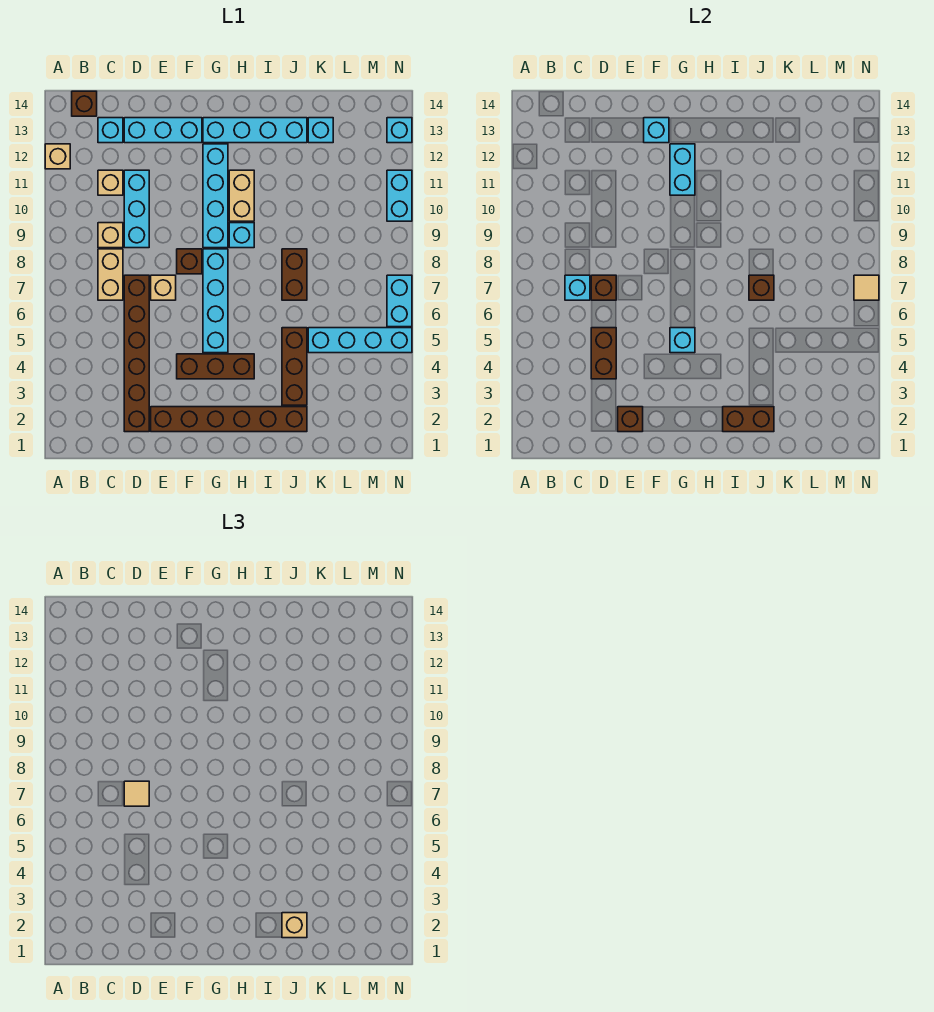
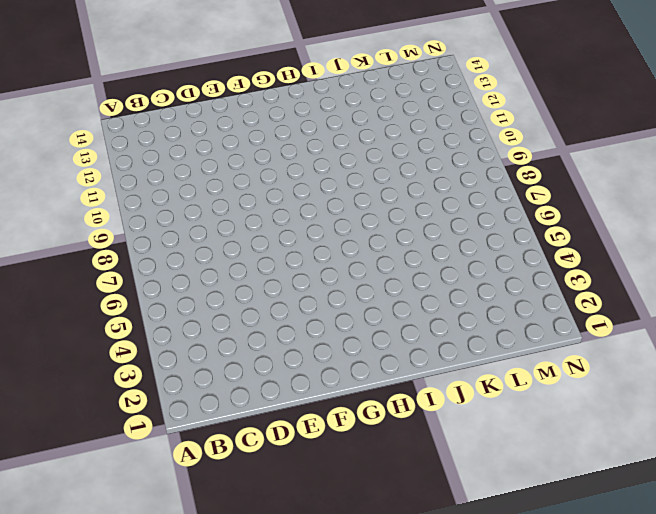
none -> tan 1x1 brick [45,144,70,169]
none -> brown 1x1 brick [72,91,97,116]
none -> tan 1x2 brick [98,249,123,300]
none -> tan 1x1 brick [98,223,123,248]

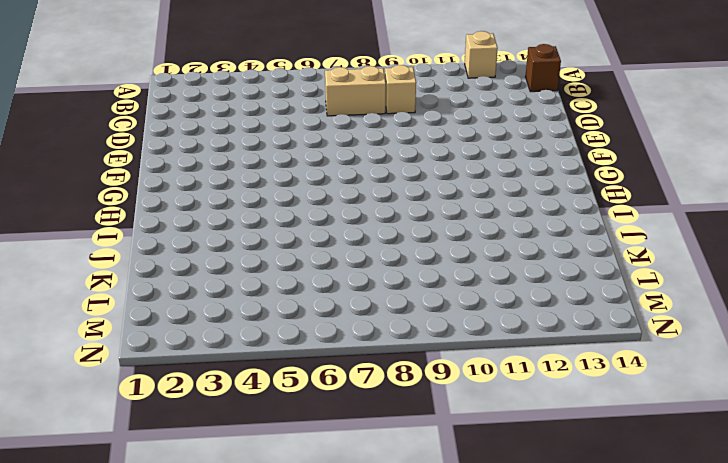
none -> tan 1x1 brick [98,170,123,195]
none -> cyan 1x1 brick [98,118,123,143]
none -> brown 1x6 brick [124,275,149,432]
none -> cyan 1x3 brick [124,170,149,248]

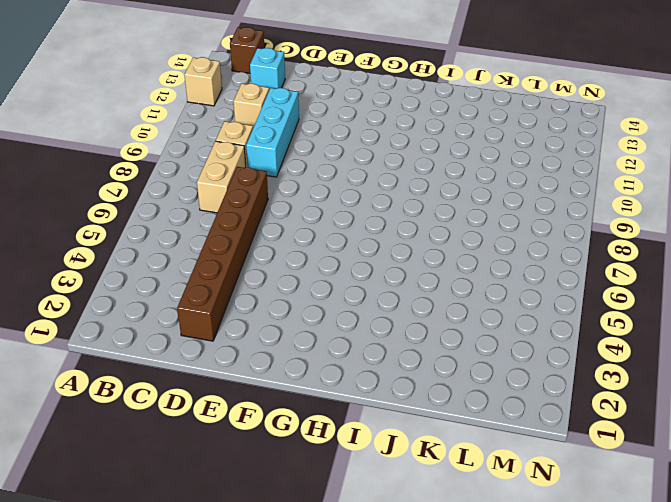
none -> cyan 1x3 brick [124,118,202,143]
none -> brown 1x6 brick [151,407,307,432]
none -> tan 1x1 brick [151,275,176,300]
none -> brown 1x3 brick [177,354,254,379]

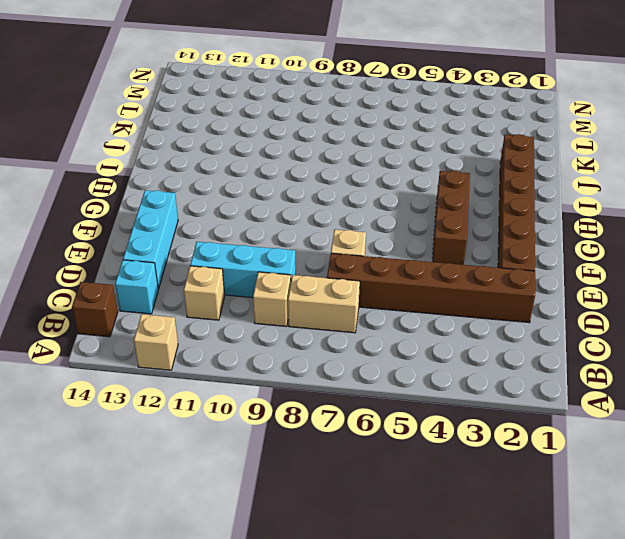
none -> brown 1x1 brick [177,249,202,274]
none -> cyan 1x4 brick [203,249,228,353]
none -> cyan 1x4 brick [203,144,228,248]
none -> cyan 1x4 brick [203,118,307,143]

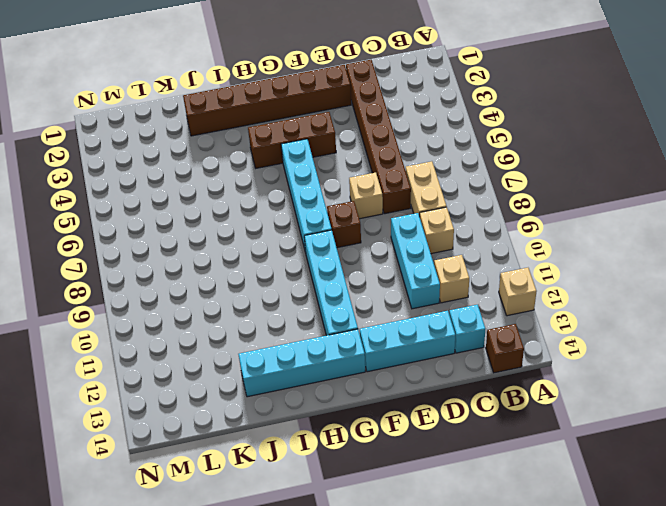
none -> cyan 1x1 brick [229,223,254,248]
none -> tan 1x2 brick [229,170,254,221]
none -> brown 1x3 brick [282,328,307,405]
none -> brown 1x2 brick [282,249,307,300]

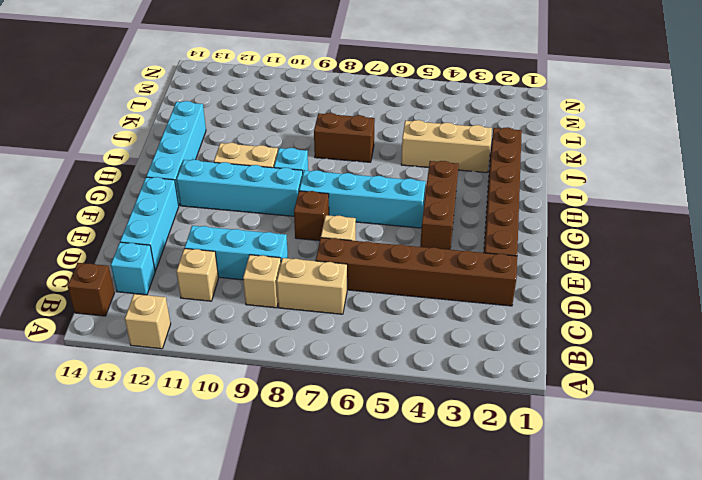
tan 1x3 brick [401,120,492,173] -> brown 1x3 brick [282,328,307,405]
none -> cyan 1x4 brick [308,328,412,353]
none -> cyan 1x1 brick [308,118,333,143]
none -> cyan 1x2 brick [387,275,412,327]
none -> cyan 1x2 brick [387,170,412,221]

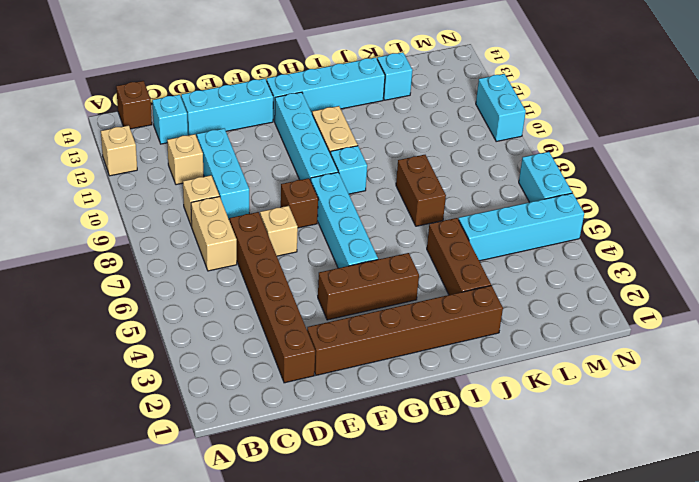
none -> cyan 1x1 brick [387,118,412,143]
none -> cyan 1x1 brick [565,275,590,300]
none -> brown 1x2 brick [591,328,616,379]
none -> brown 1x1 brick [591,275,616,300]

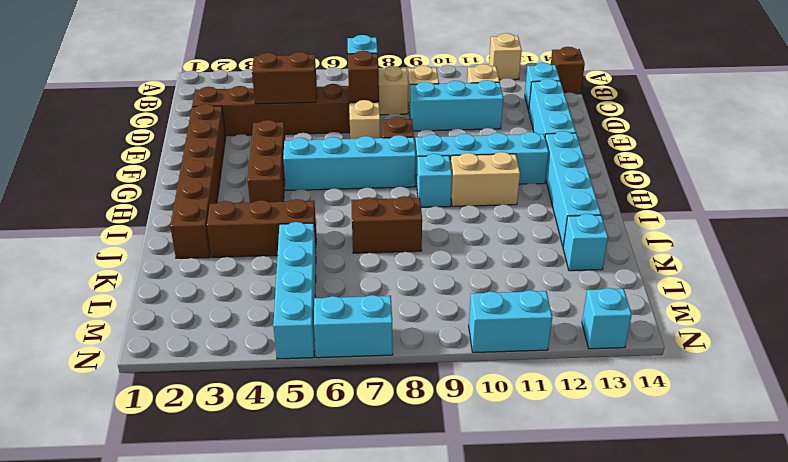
none -> brown 1x1 brick [618,407,643,432]
none -> cyan 1x1 brick [644,118,669,143]
none -> cyan 1x1 brick [670,328,695,353]
none -> cyan 1x2 brick [670,144,695,195]

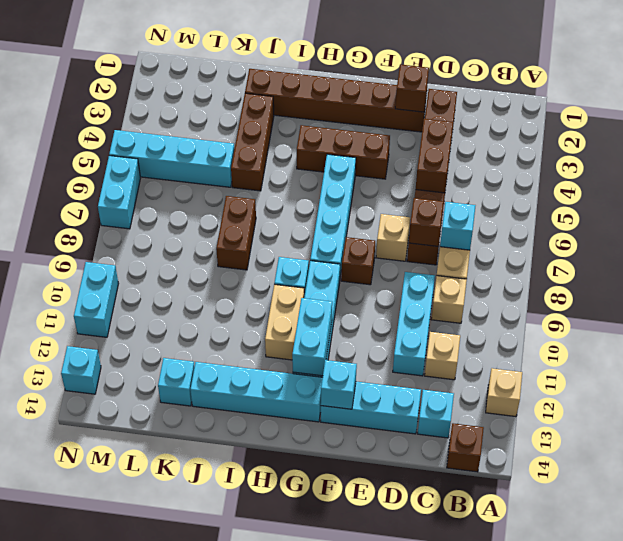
none -> cyan 1x1 brick [670,328,695,353]
none -> brown 1x2 brick [723,407,774,432]
none -> brown 1x1 brick [749,275,774,300]
none -> tan 1x1 tile [854,275,879,300]

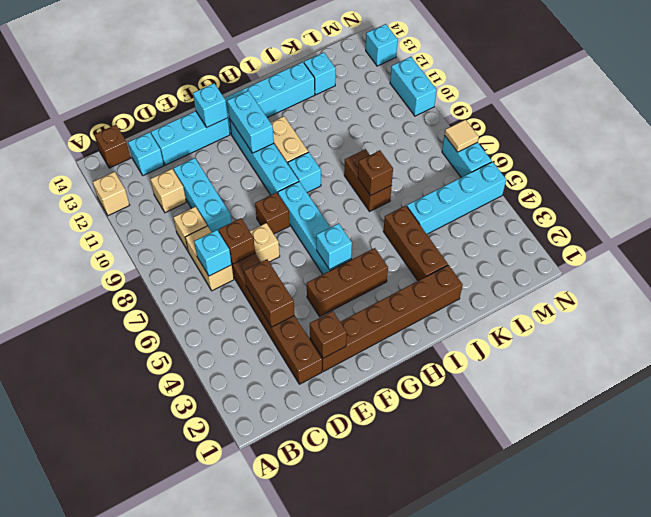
none -> brown 1x2 brick [723,407,774,432]
none -> tan 1x1 tile [124,781,149,806]
none -> tan 1x1 brick [282,913,307,938]

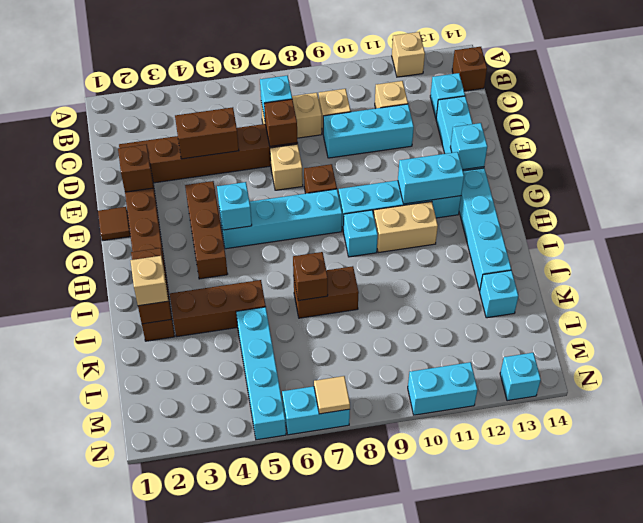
brown 1x1 tile [98,207,131,241] -> none
none -> tan 1x1 tile [124,781,149,806]

